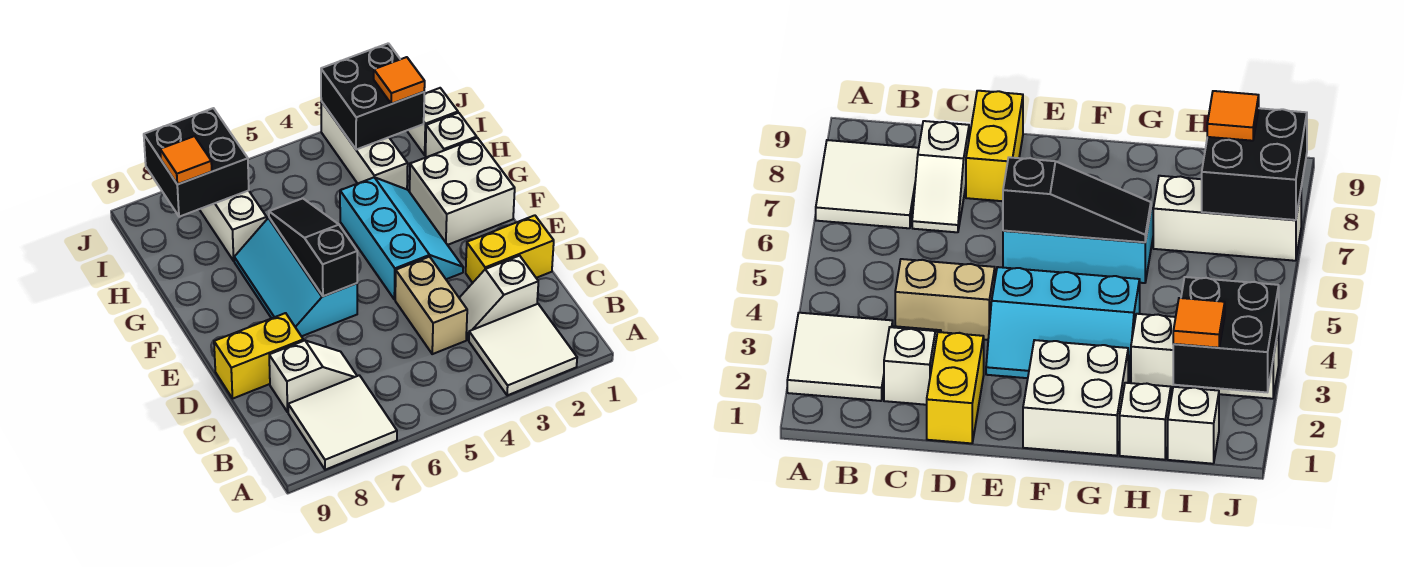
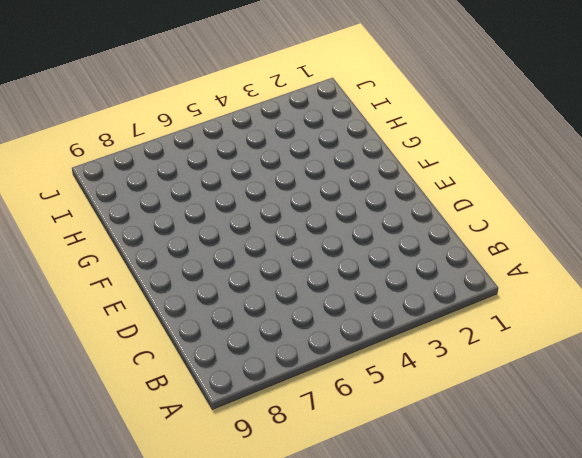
none -> white 2x2 tile [469,304,577,396]
none -> white 2x2 tile [288,375,397,470]
none -> white 1x2 slope [459,256,538,340]

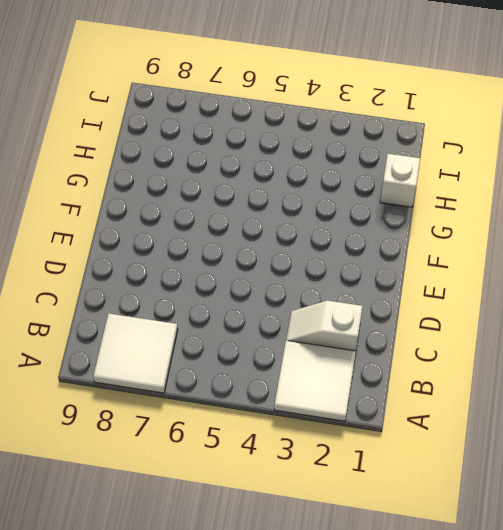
none -> tan 1x2 brick [395,257,467,354]
none -> white 1x2 slope [269,341,357,412]
none -> yellow 1x2 brick [466,215,554,283]

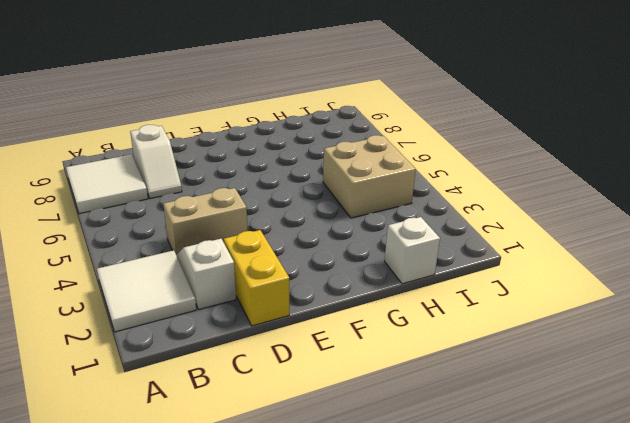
tan 2x2 brick [323,135,416,218] -> none
none -> yellow 1x2 brick [214,313,303,398]
none -> cyan 2x3 slope [340,177,463,300]
none -> cyan 2x3 slope [234,218,357,336]

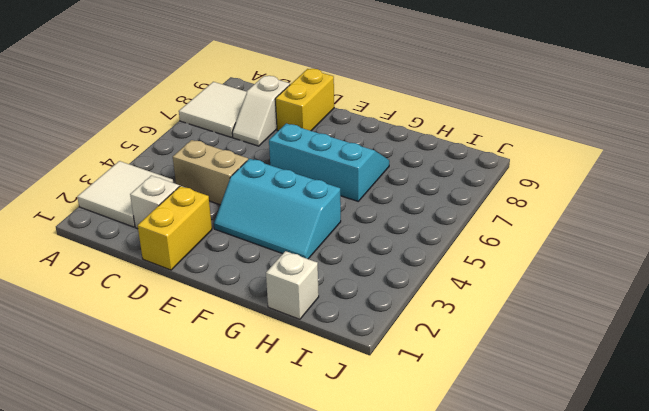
none -> white 2x2 brick [410,138,515,245]
none -> white 1x3 brick [321,101,408,189]
none -> white 1x3 brick [199,191,267,261]

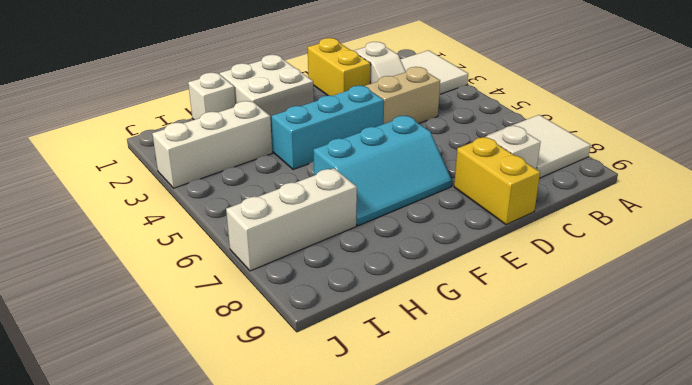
none -> white 1x1 brick [407,88,458,155]
none -> black 1x3 slope [269,198,357,296]
none -> black 2x2 brick [321,43,424,150]

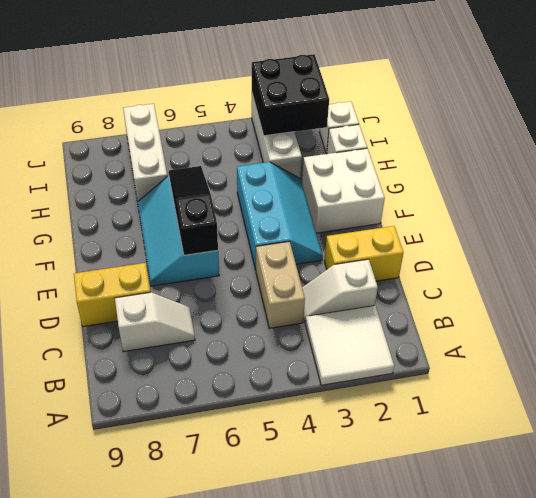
none -> white 2x2 tile [288,375,397,470]
none -> black 2x2 brick [144,108,249,217]
none -> orange 1x1 tile [374,57,425,104]

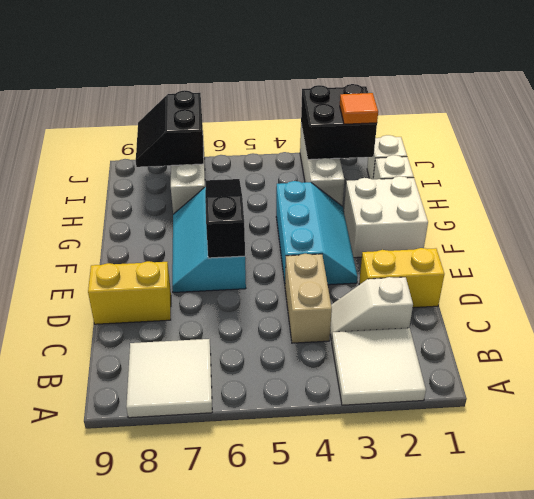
black 2x2 slope [136,90,204,167] -> black 2x2 brick [144,108,249,217]
none -> white 1x2 slope [269,341,357,412]
none -> orange 1x1 tile [160,136,212,184]

